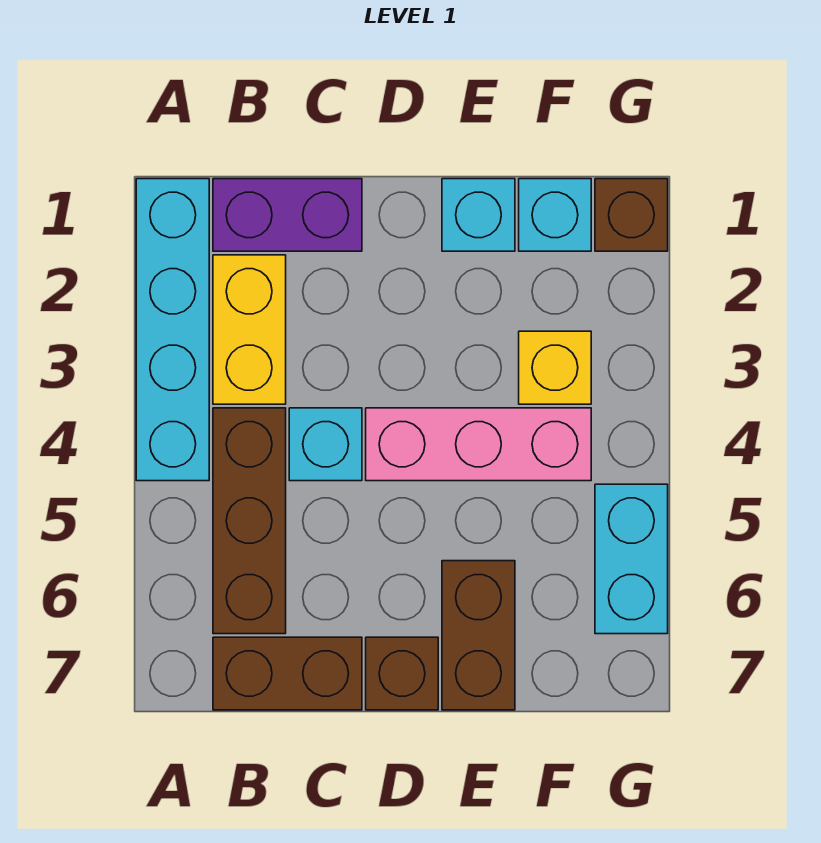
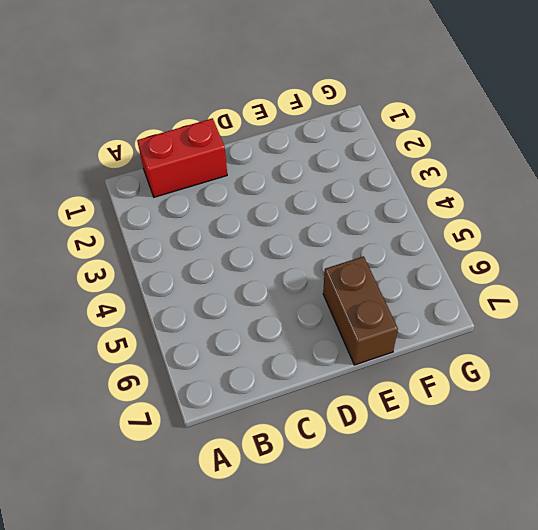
red 1x2 brick [137,118,227,197] -> purple 1x2 brick [213,179,362,251]
none -> cyan 1x4 brick [136,179,209,481]
none -> yellow 1x2 brick [213,255,286,404]
none -> brown 1x3 brick [213,408,286,634]

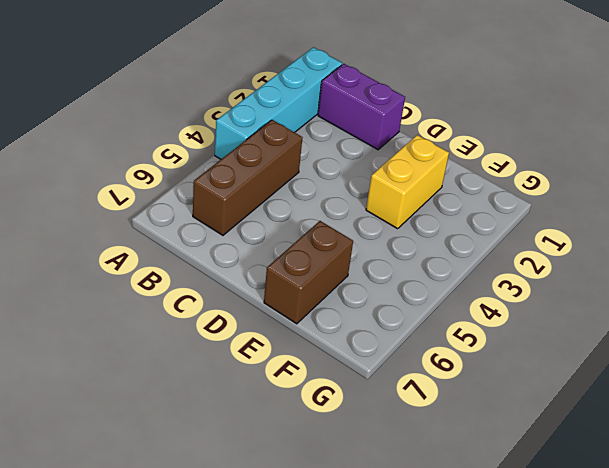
yellow 1x2 brick [366,135,449,229] -> yellow 1x2 brick moved to [213,255,286,404]
none -> brown 1x2 brick [213,637,362,710]
none -> cyan 1x1 brick [289,408,362,481]
none -> pink 1x3 brick [366,408,591,481]

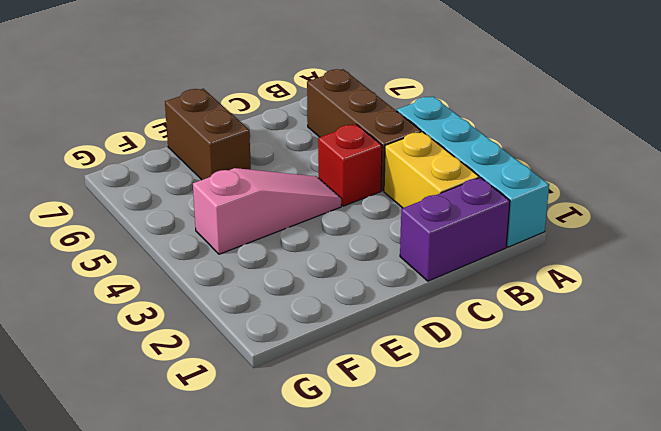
red 1x1 brick [318,124,382,206] -> cyan 1x1 brick [289,408,362,481]
pink 1x3 slope [193,168,341,254] -> pink 1x3 brick [366,408,591,481]
none -> brown 1x2 brick [213,637,362,710]
none -> brown 1x1 brick [366,637,438,710]
none -> cyan 1x1 brick [442,179,515,251]

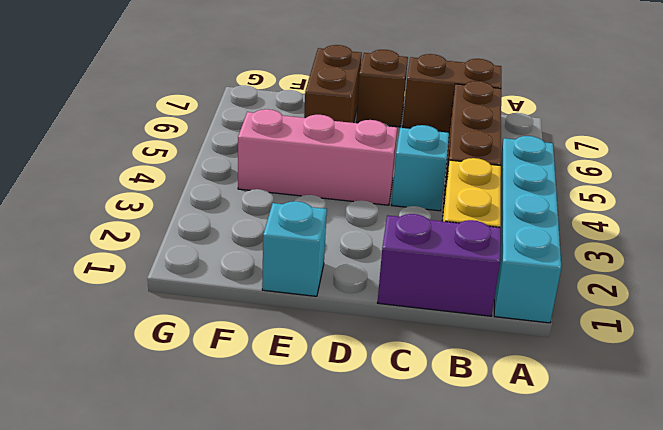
none -> cyan 1x1 brick [519,179,591,251]
none -> yellow 1x1 brick [519,331,591,404]
none -> brown 1x1 brick [595,179,668,251]

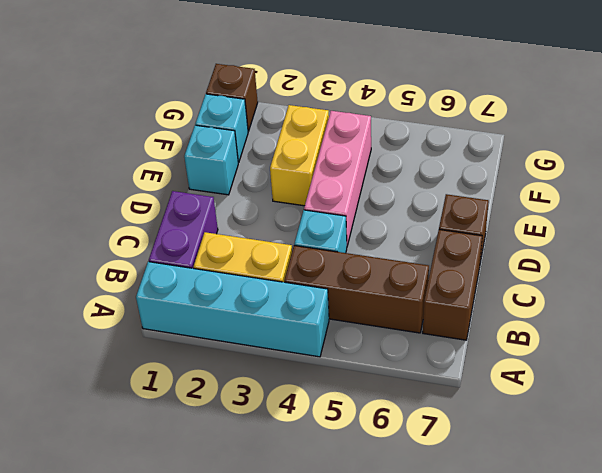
yellow 1x2 brick [270,105,329,206] -> yellow 1x1 brick [519,331,591,404]
none -> brown 1x2 brick [442,561,515,710]
none -> cyan 1x2 brick [595,484,668,634]

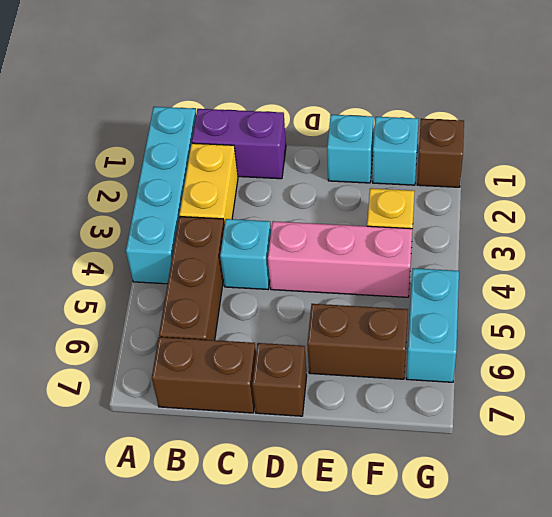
brown 1x2 brick [307,304,408,379] -> brown 1x2 brick turned to [442,561,515,710]

